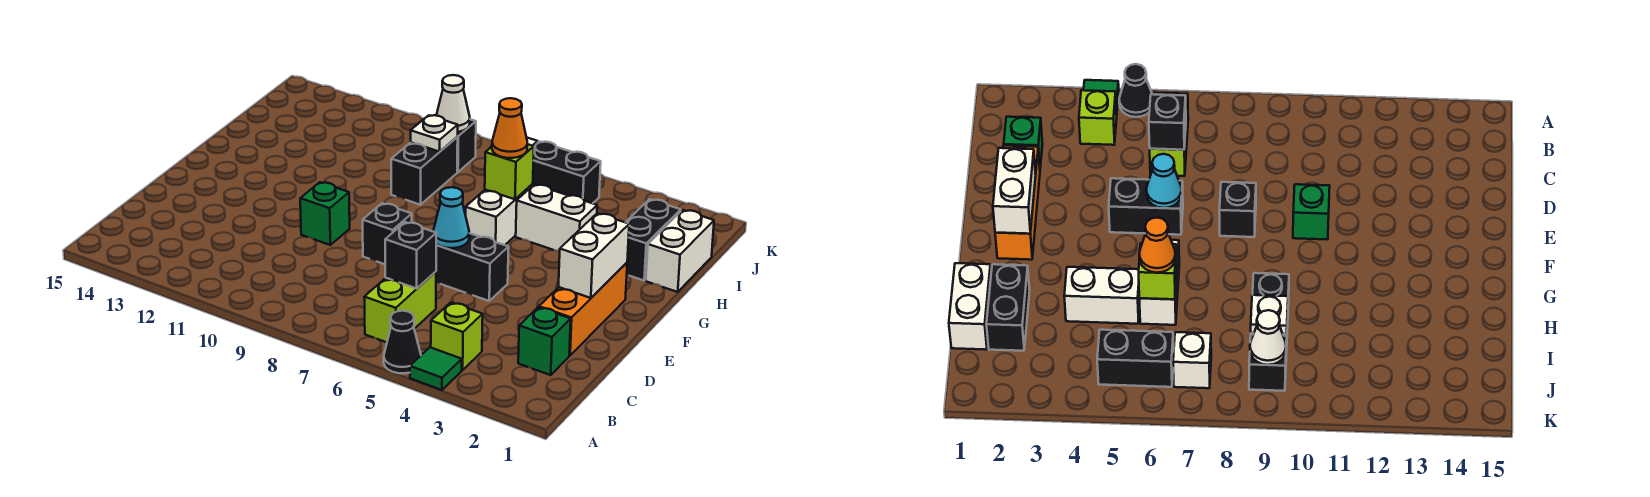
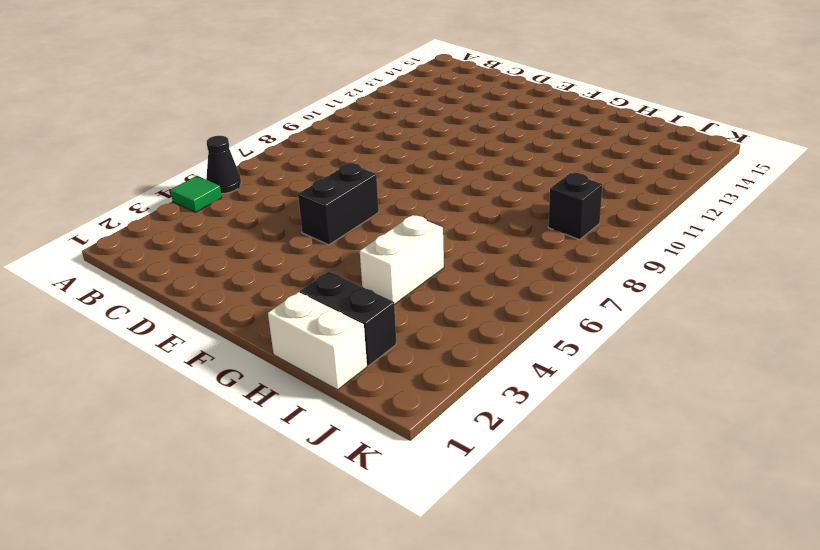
none -> lime 1x1 brick [431,302,483,370]
none -> lime 1x2 brick [364,272,436,342]
none -> green 1x1 brick [518,307,571,375]

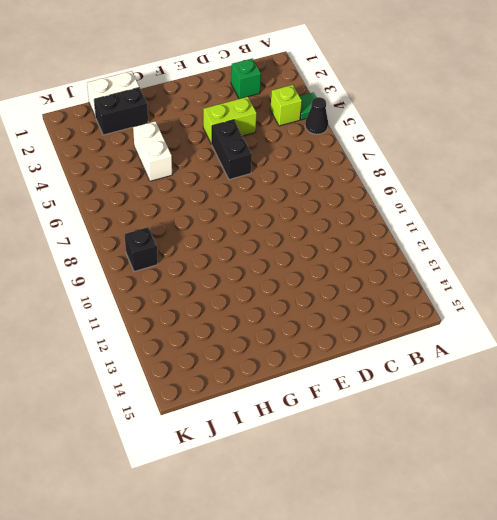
lime 1x2 brick [203,97,257,144] -> lime 1x2 brick moved to [364,272,436,342]
none -> orange 1x3 brick [539,263,627,355]
none -> black 1x1 brick [363,203,412,264]
none -> green 1x1 brick [300,182,350,245]

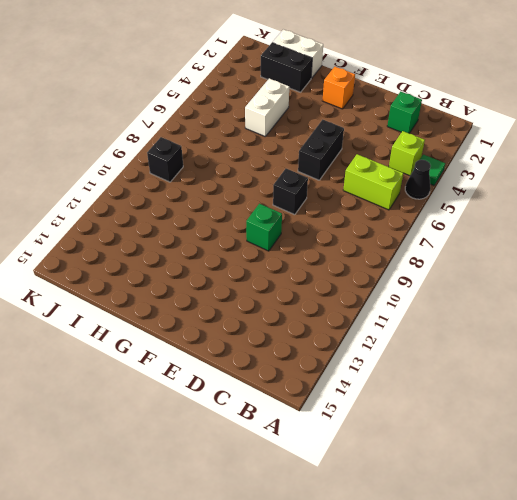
orange 1x1 brick [322,67,355,109] -> orange 1x3 brick [539,263,627,355]
none -> white 1x2 brick [466,184,533,245]
none -> black 1x2 brick [391,137,458,205]
none -> black 1x2 brick [533,142,601,203]

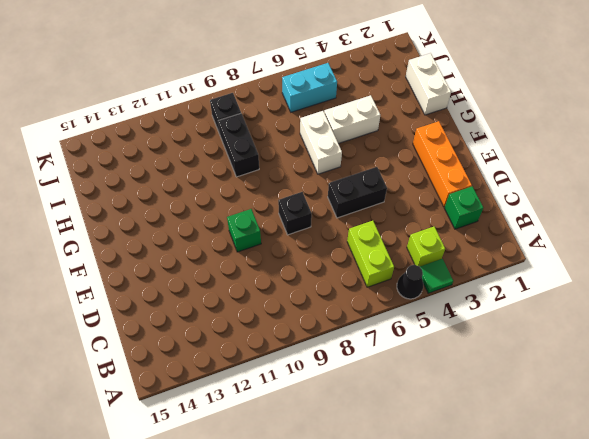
cyan 1x2 brick [282,63,337,112] -> black 1x2 brick [533,142,601,203]
none -> black 1x2 brick [626,199,681,281]
none -> white 1x1 brick [1173,332,1211,388]
none -> black 1x1 brick [385,222,436,288]

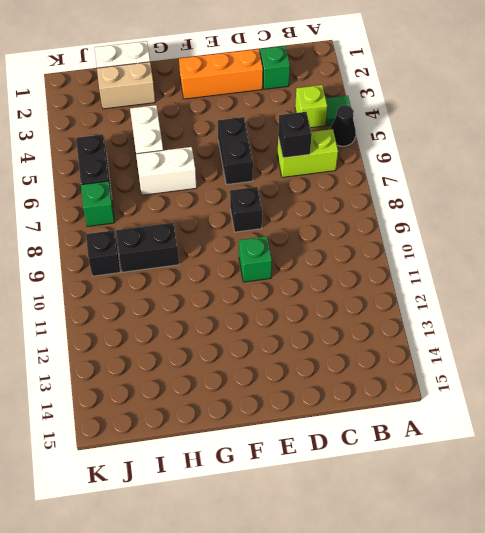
tan 1x2 brick [97,62,155,109] -> black 1x2 brick [626,199,681,281]
green 1x1 brick [81,181,115,226] -> white 1x1 brick [1173,332,1211,388]
none -> white 1x2 brick [559,213,629,298]
none -> cyan 1x1 cone [433,187,469,248]
none -> lime 1x1 brick [485,144,534,199]

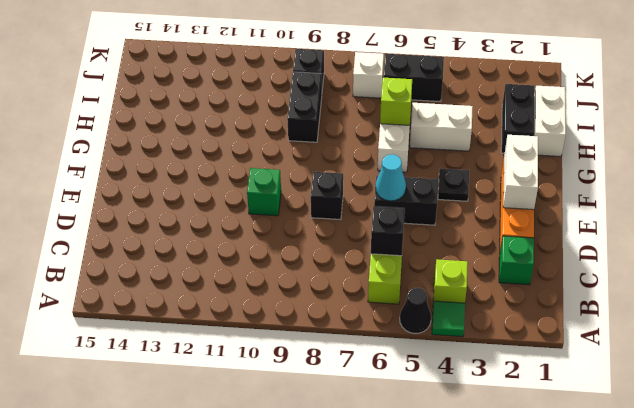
black 1x1 plate [438,168,469,201] -> none
none -> white 1x1 plate [411,115,458,152]
none -> white 1x1 cone [436,75,470,132]
none -> orange 1x1 cone [492,98,527,158]

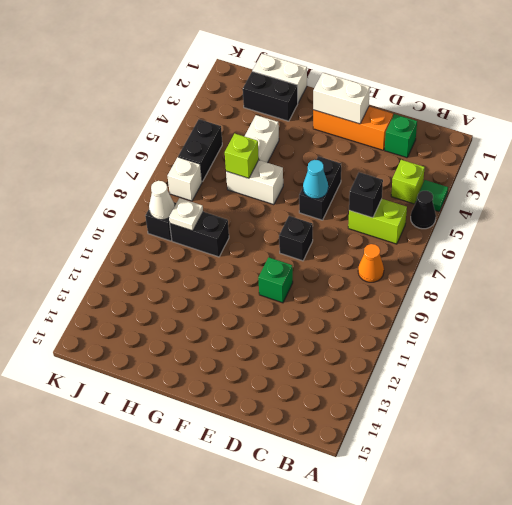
orange 1x1 cone [358,244,384,282] -> orange 1x1 cone moved to [492,98,527,158]

